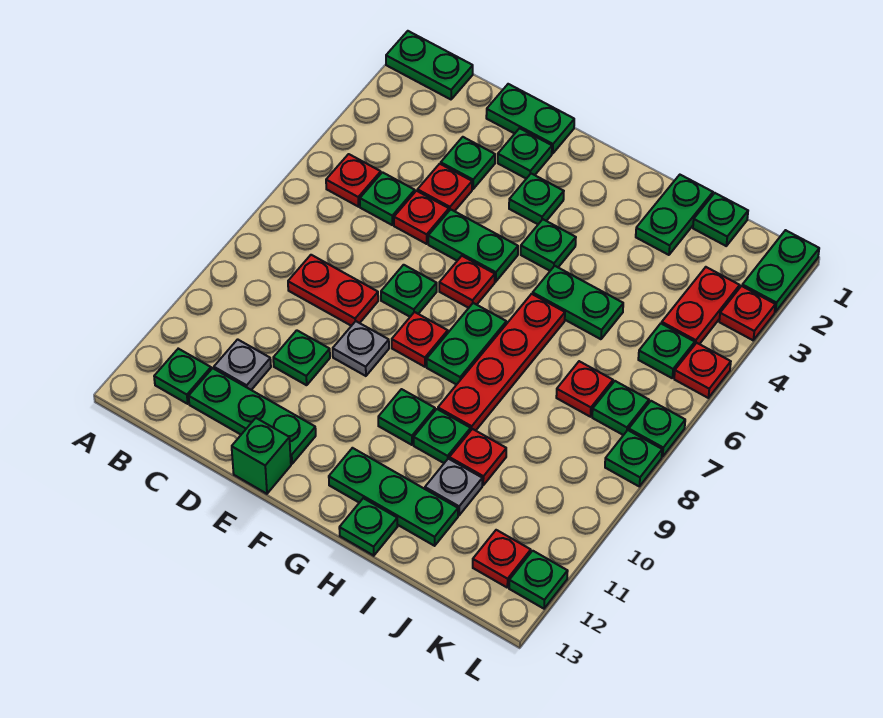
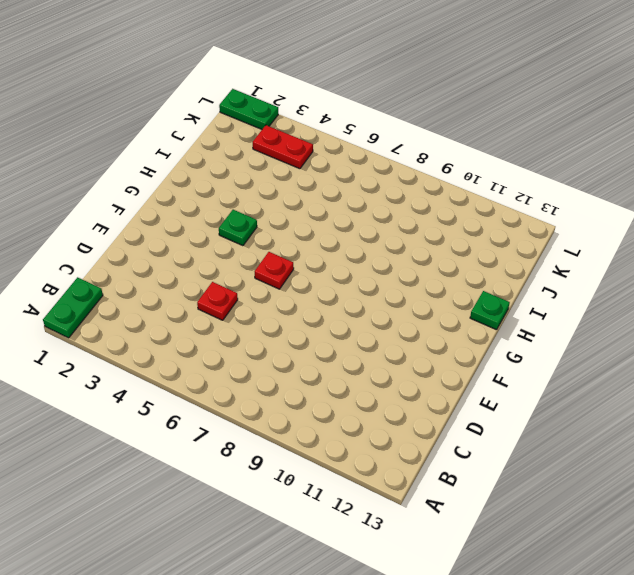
none -> red 1x1 plate [326,154,381,207]
none -> green 1x1 plate [154,349,211,404]
none -> green 1x1 plate [360,172,415,225]
none -> red 1x2 plate [288,255,378,326]

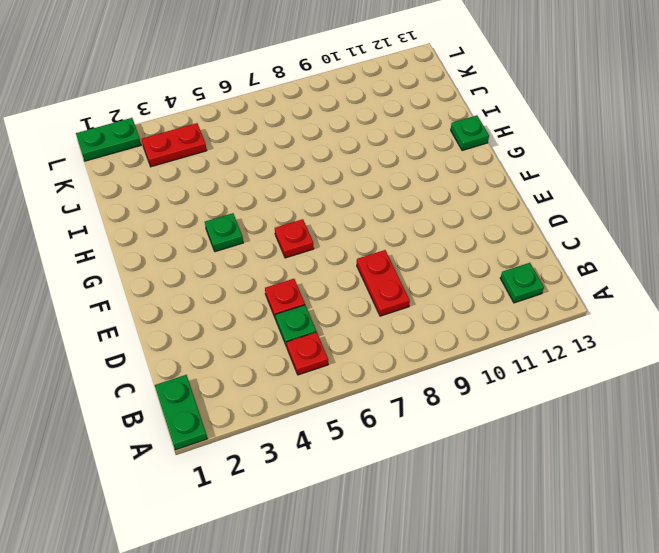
none -> grey 1x1 plate [214,339,271,390]
none -> green 1x3 plate [189,368,316,464]
none -> green 1x2 plate [486,84,574,154]
none -> green 1x1 plate [441,137,495,189]

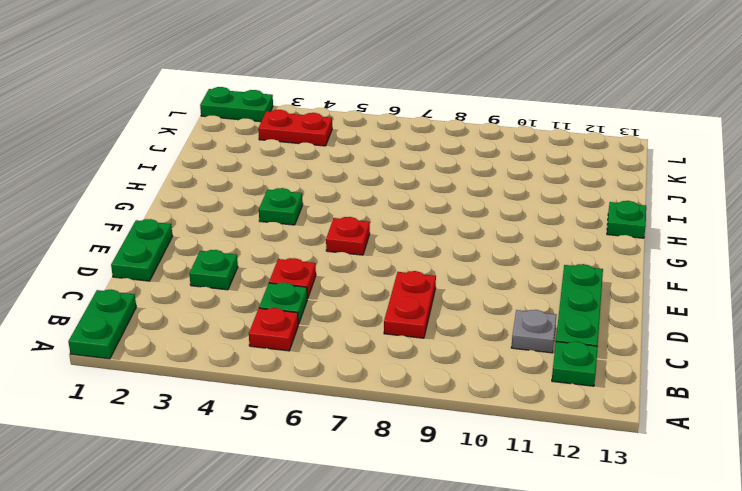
none -> red 1x1 plate [417,164,472,211]
none -> green 1x1 plate [273,330,330,385]
none -> green 1x1 plate [498,128,552,179]
none -> green 1x2 plate [428,209,518,282]

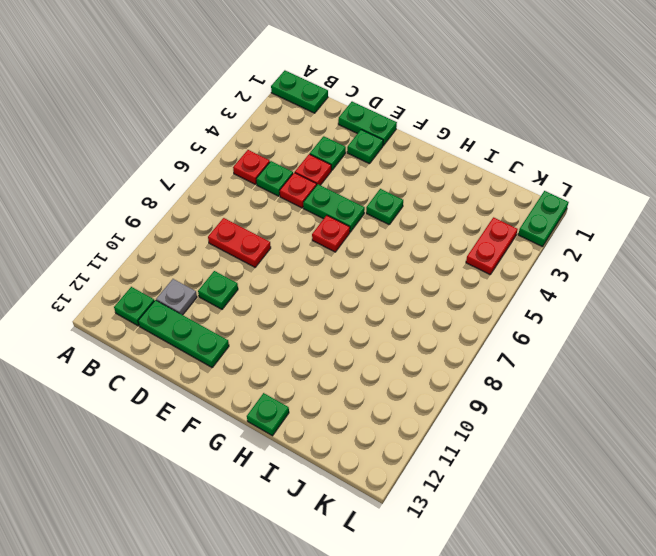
none -> green 1x1 plate [381,265,437,317]
none -> grey 1x1 plate [333,321,389,376]
none -> green 1x1 brick [232,418,291,494]
none -> green 1x1 plate [509,174,564,224]

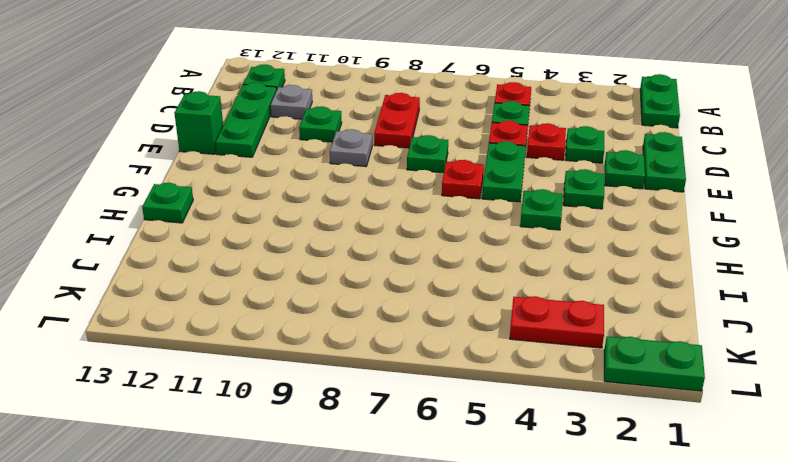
none -> red 1x1 plate [392,312,448,367]
none -> green 1x2 plate [427,303,506,385]
none -> green 1x1 plate [378,389,435,445]
none -> green 1x3 plate [329,448,458,546]

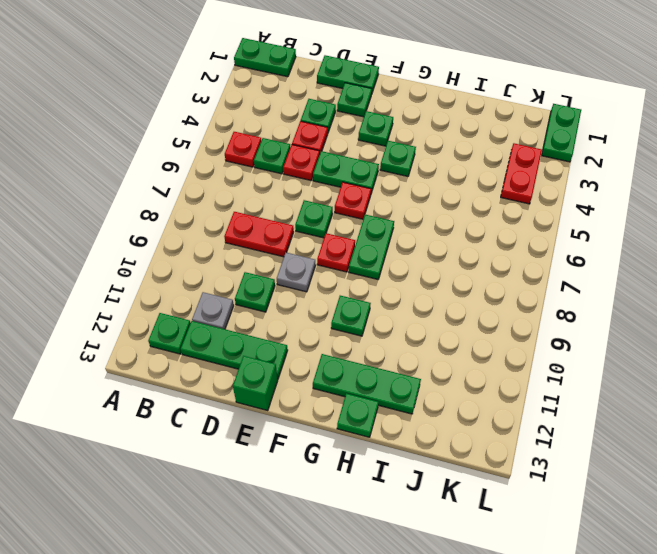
none -> green 1x2 plate [533,266,623,339]
none -> red 1x4 plate [438,294,565,431]
none -> green 1x1 plate [414,409,471,463]
none -> green 1x2 plate [636,175,713,255]

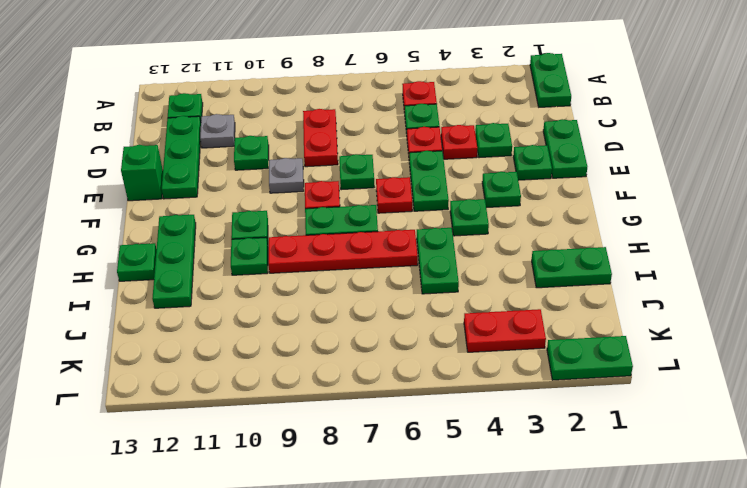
none -> red 1x1 plate [449,429,506,485]
none -> grey 1x1 plate [425,459,482,515]
none -> green 1x1 plate [693,193,748,246]
none -> red 1x1 plate [556,361,613,417]

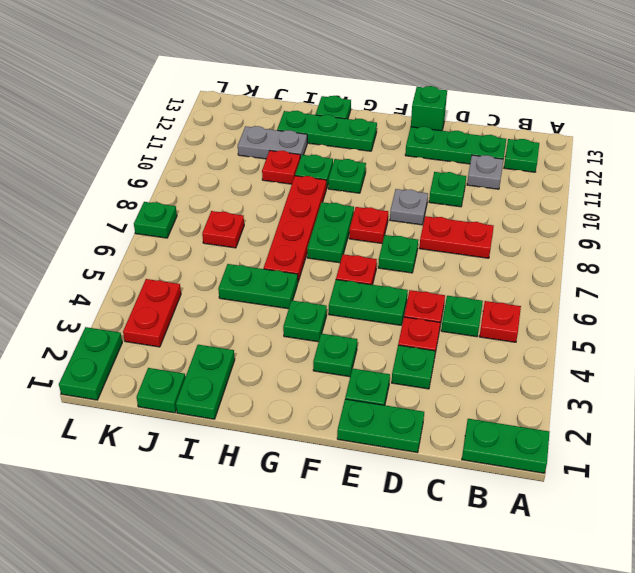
grey 1x2 plate [238,126,307,159] -> grey 1x1 plate [425,459,482,515]
none -> green 1x1 plate [638,323,695,378]
none -> green 1x1 plate [592,381,649,435]
none -> red 1x1 plate [473,530,531,587]
none -> red 1x1 plate [719,286,775,340]

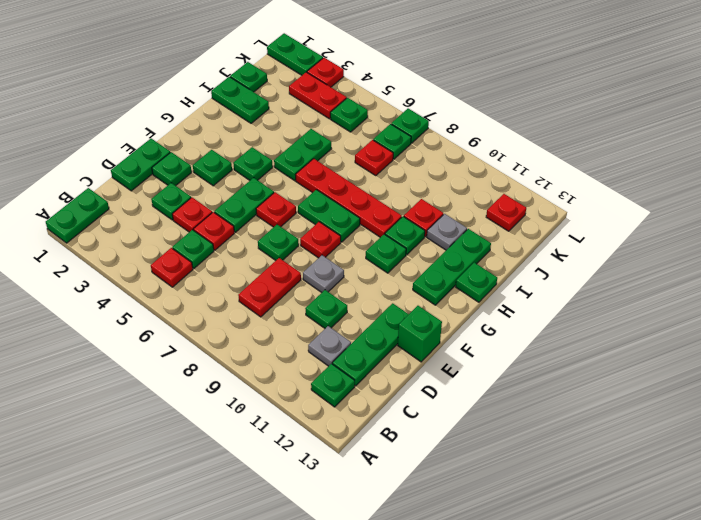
none -> red 1x1 plate [674,343,731,398]
none -> green 1x1 plate [605,430,662,486]
none -> green 1x1 plate [509,551,568,609]

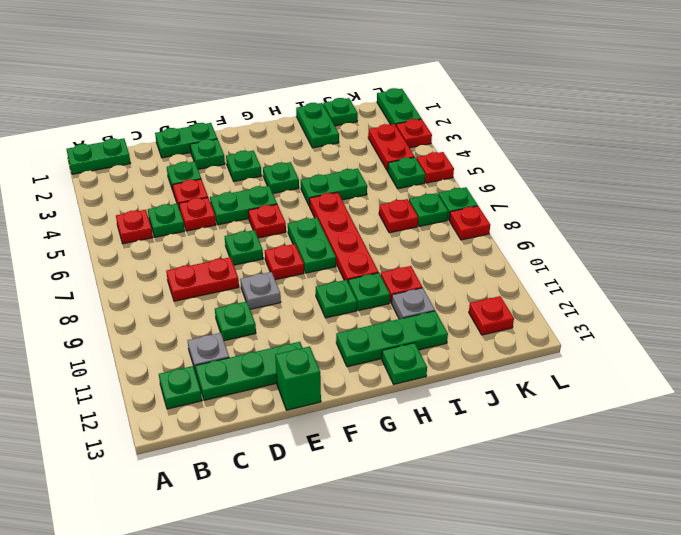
red 1x1 plate [449,206,490,240] -> green 1x1 plate [605,430,662,486]
none -> green 1x1 plate [509,551,568,609]

